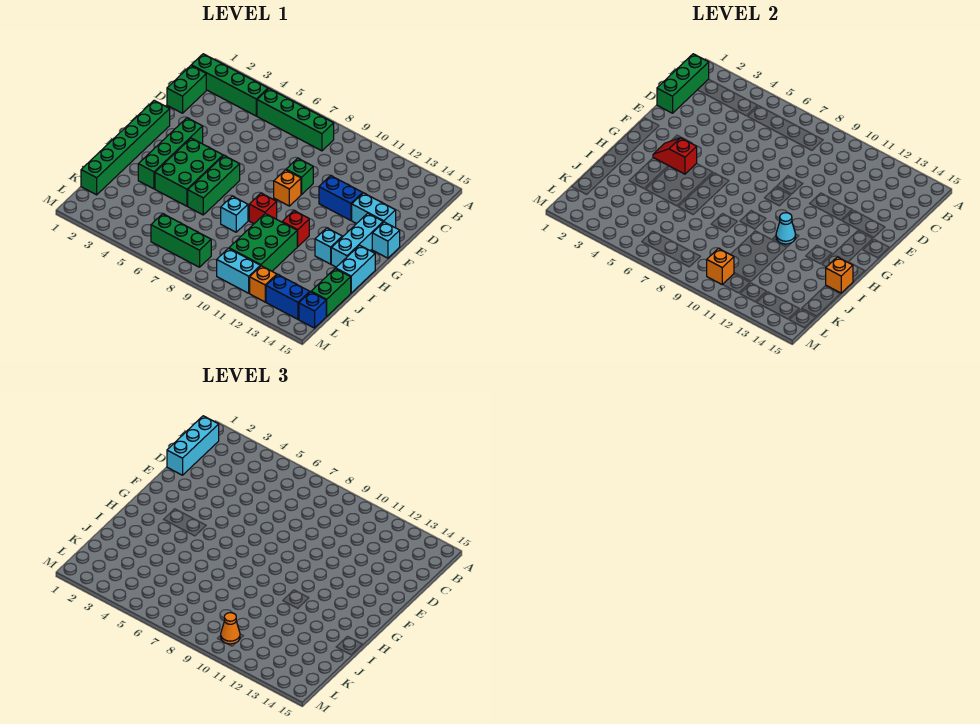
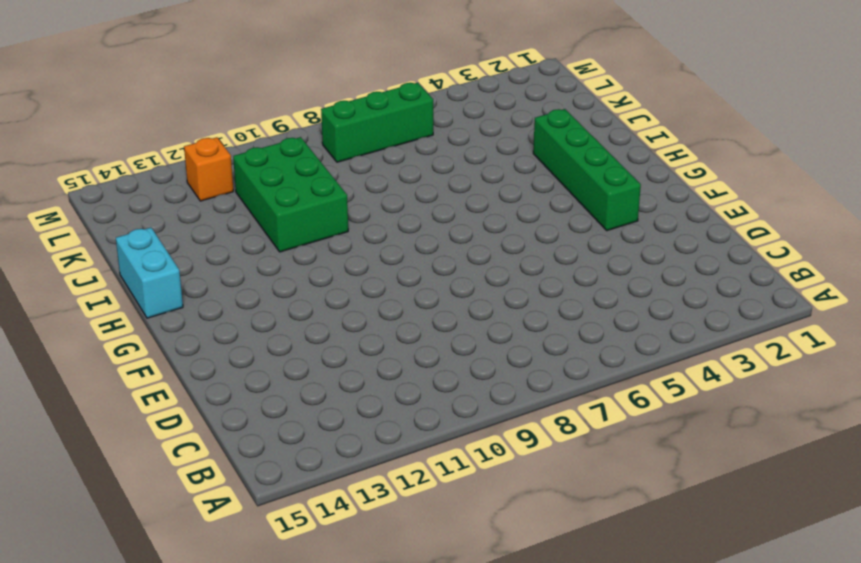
none -> green 1x4 brick [191,54,268,116]
none -> green 1x4 brick [257,89,334,151]
none -> green 1x2 brick [167,66,206,113]
none -> green 1x1 brick [286,158,313,194]

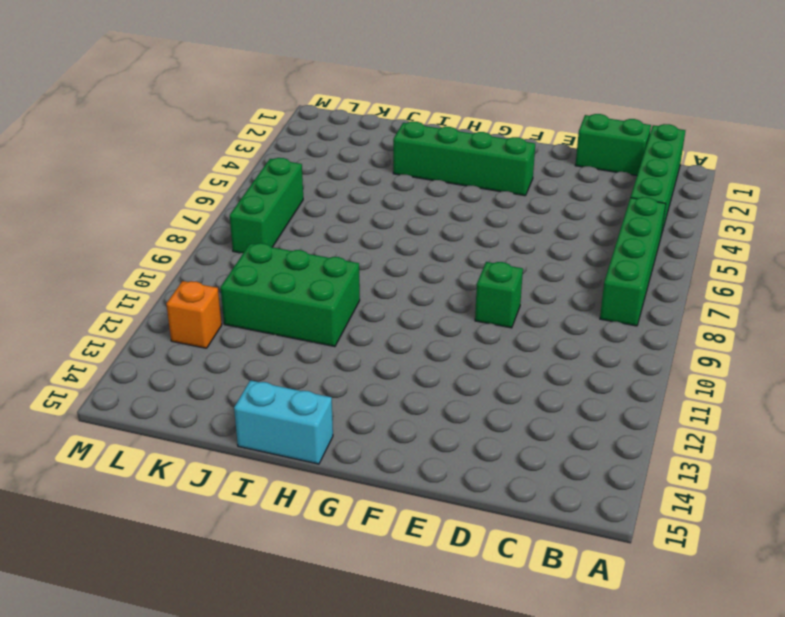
none -> blue 1x2 brick [319,176,363,220]
none -> cyan 1x2 brick [352,193,396,227]
none -> green 1x6 brick [81,100,170,195]
none -> orange 1x1 brick [274,170,301,206]

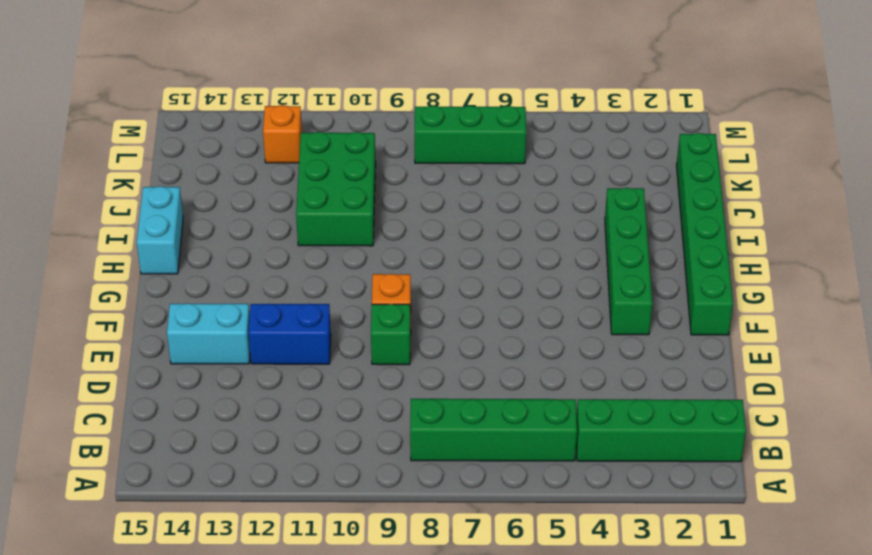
none -> green 1x2 brick [167,66,206,113]
none -> cyan 1x3 brick [331,213,383,267]
none -> cyan 1x1 brick [372,222,400,258]
none -> green 2x3 brick [155,138,223,206]

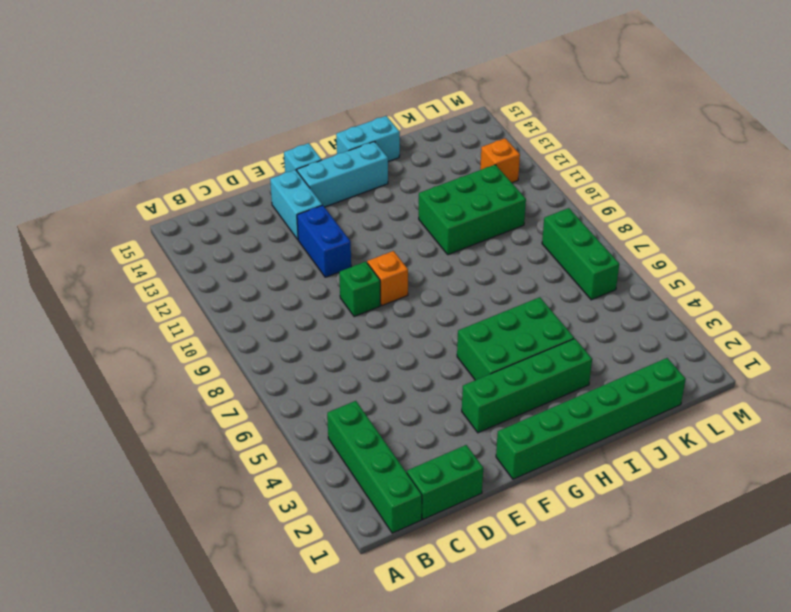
none -> green 1x4 brick [257,89,334,151]
none -> green 1x3 brick [188,155,240,215]
none -> red 1x1 brick [249,193,277,224]
none -> red 1x1 brick [282,211,309,247]

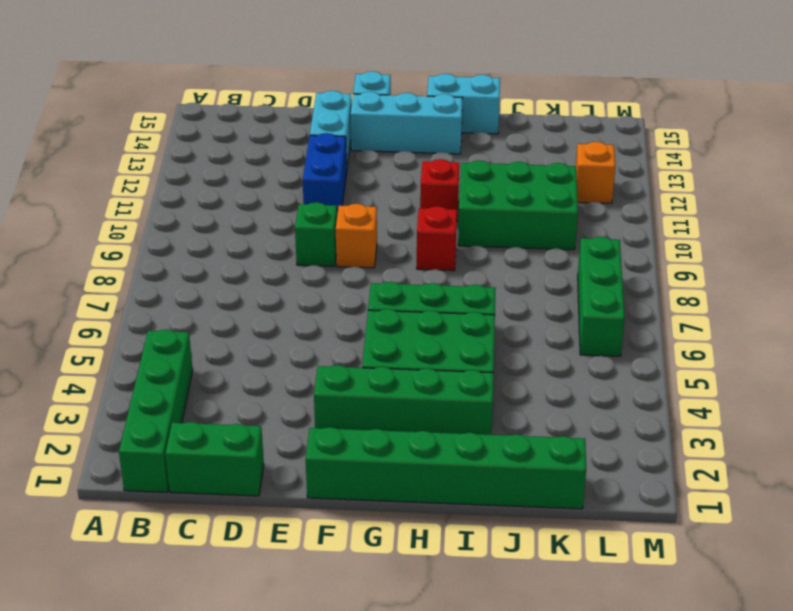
none -> green 1x4 brick [257,89,334,151]
none -> cyan 1x1 brick [315,228,342,264]
none -> cyan 1x1 brick [221,196,248,232]
none -> green 1x2 brick [311,269,351,316]

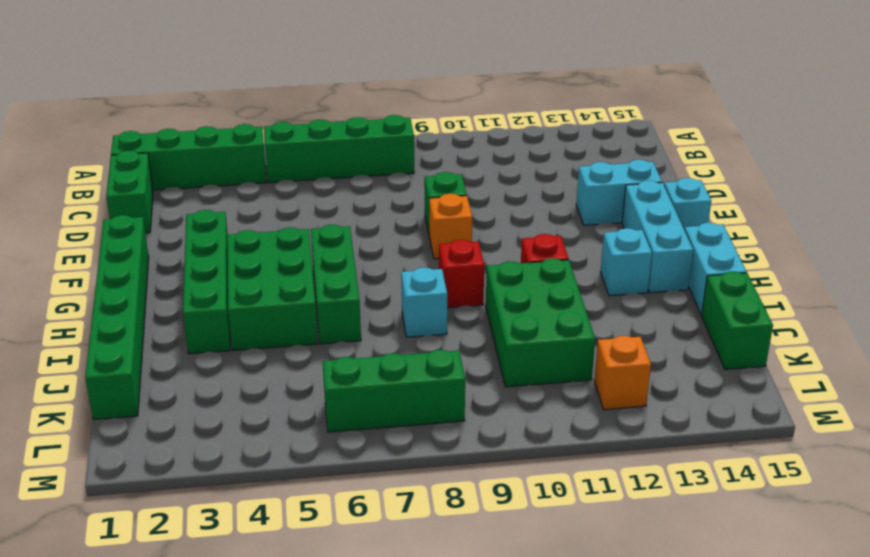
none -> blue 1x2 brick [319,176,363,220]
none -> cyan 1x2 brick [217,249,260,293]
none -> blue 1x2 brick [266,275,310,319]
none -> blue 1x1 brick [299,292,327,328]

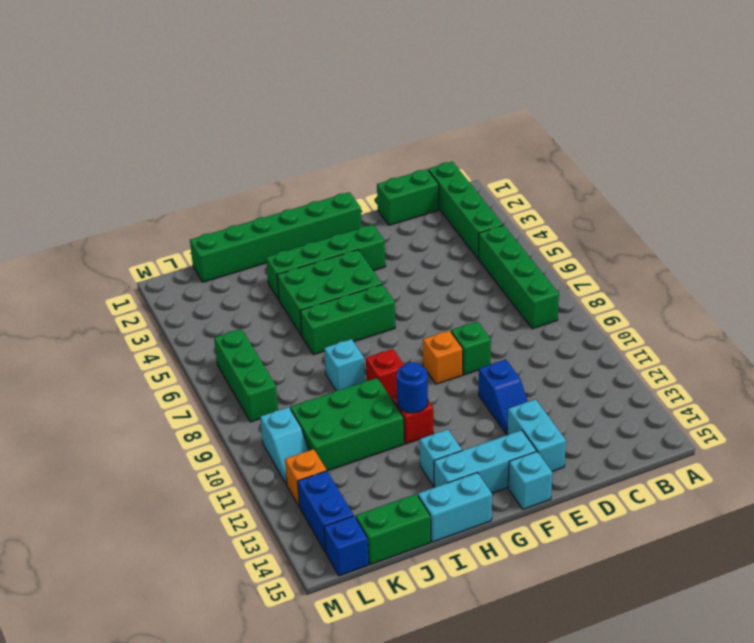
blue 1x2 slope [479,359,528,434] -> blue 1x2 brick [319,176,363,220]
blue 1x1 round brick [397,362,428,413] -> cyan 1x1 cone [776,213,796,244]
cyan 1x2 slope [260,407,309,485] -> cyan 1x2 brick [217,249,260,293]
none -> green 1x3 brick [657,54,709,113]
none -> red 1x2 slope [653,138,697,174]
none -> orange 1x1 brick [826,257,853,293]
none -> orange 1x1 brick [707,249,734,285]

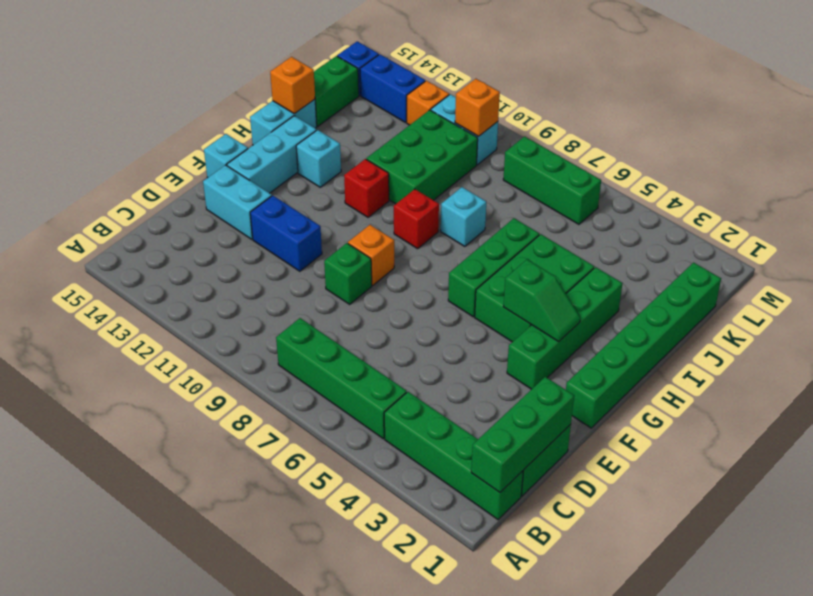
green 1x2 slope [503,259,580,341] -> red 1x2 slope [653,138,697,174]
none -> cyan 1x1 cone [776,213,796,244]
none -> cyan 1x3 brick [167,416,219,475]
none -> orange 1x1 cone [221,613,240,644]

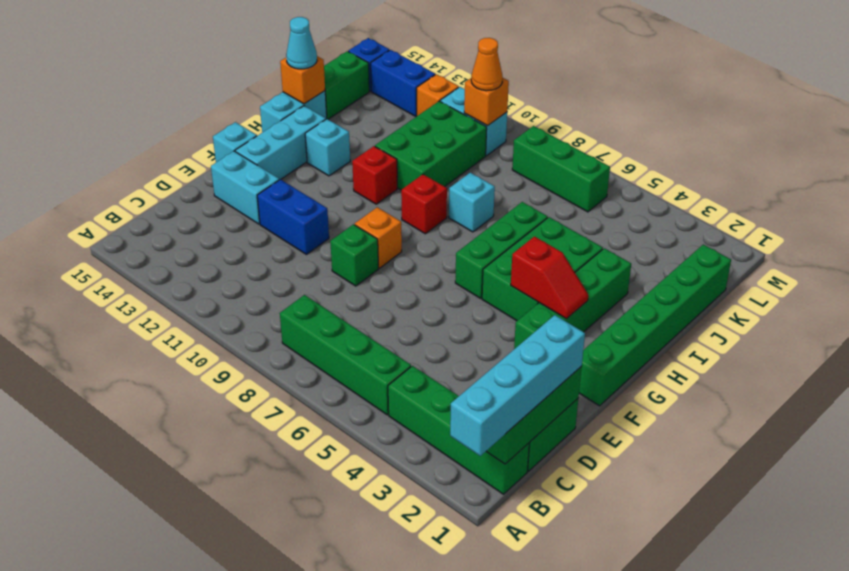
cyan 1x4 brick [450,315,585,456] -> cyan 1x3 brick [167,416,219,475]
cyan 1x1 cone [286,17,317,69] -> cyan 1x1 cone moved to [776,213,796,244]

